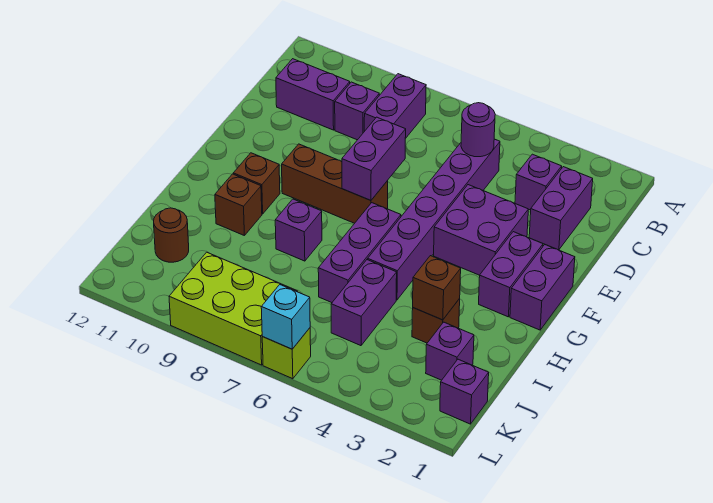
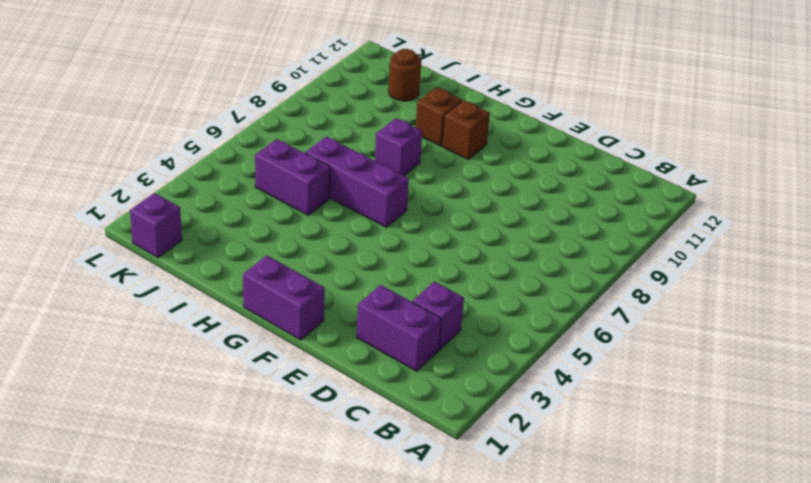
none -> purple 1x2 brick [364,74,426,139]
none -> purple 1x6 brick [368,139,500,300]
none -> purple 1x1 brick [335,82,379,140]

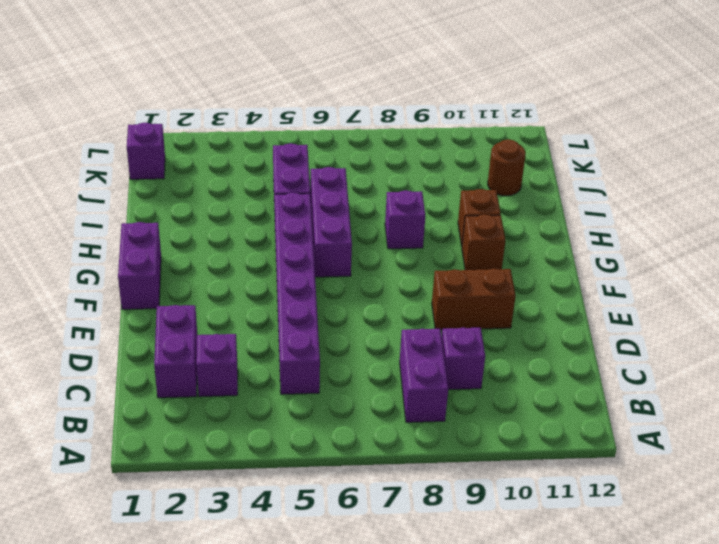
brown 1x2 brick [432,269,516,330] -> none
none -> purple 1x2 brick [276,59,350,130]
none -> purple 2x2 brick [434,185,528,275]
none -> purple 1x2 brick [479,232,543,317]

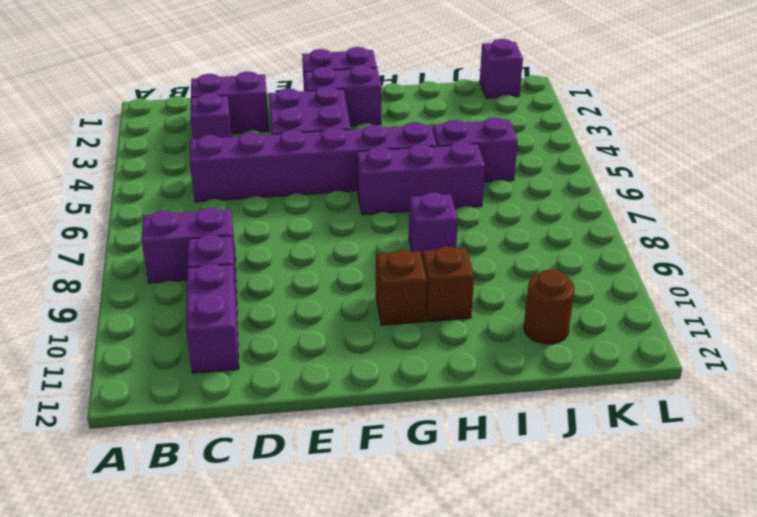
none -> brown 1x3 brick [282,144,388,223]
none -> brown 1x1 brick [412,299,460,343]
none -> purple 1x1 brick [426,322,474,380]

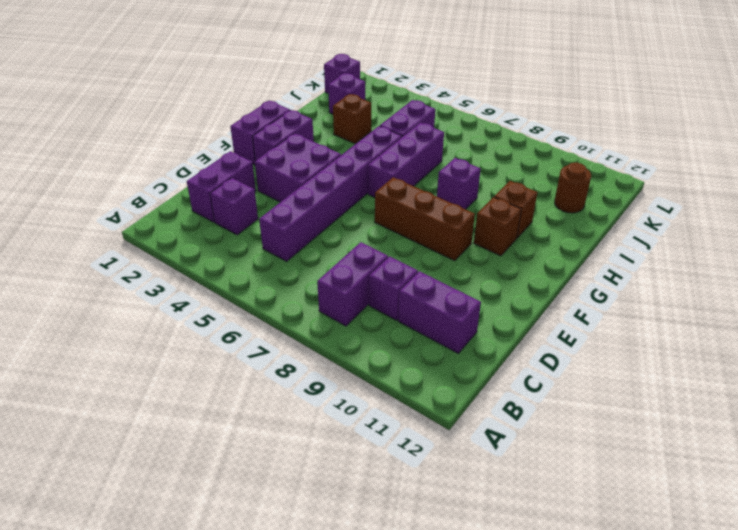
none -> lime 2x3 brick [169,252,298,365]
none -> lime 1x1 brick [262,328,311,379]
none -> purple 1x1 round brick [461,103,495,157]

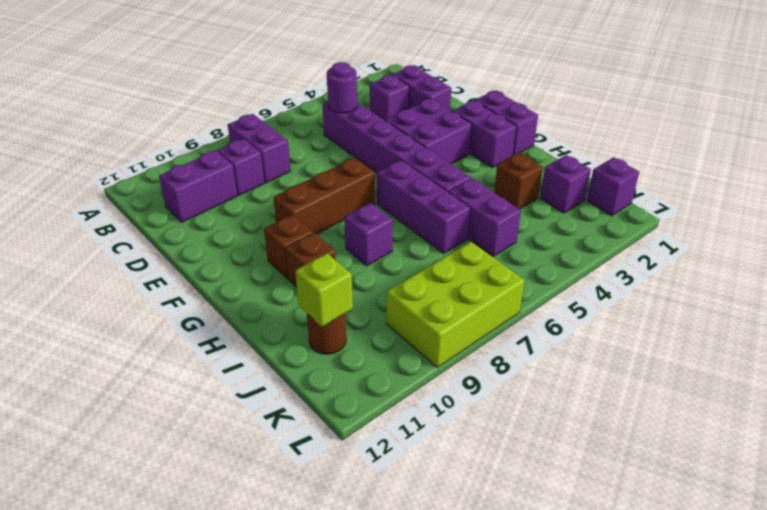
lime 1x1 brick [295,253,353,327] -> lime 1x1 brick moved to [262,328,311,379]
none -> purple 1x2 brick [342,117,406,200]
none -> brown 1x1 brick [413,256,461,320]
none -> cyan 1x1 brick [261,285,310,349]

